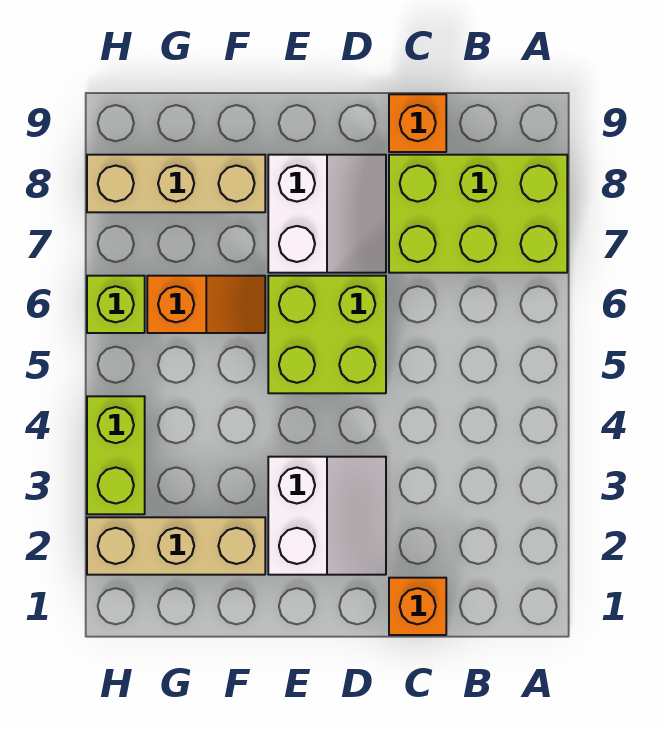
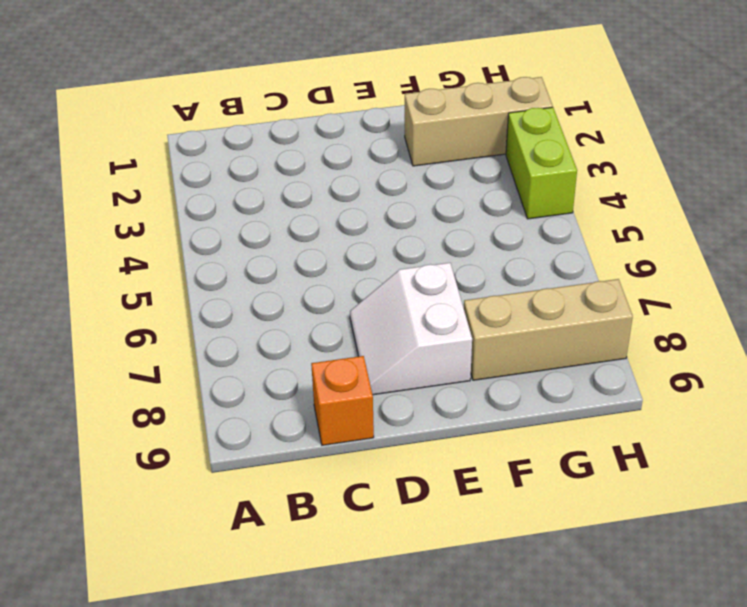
none -> lime 2x3 brick [389,155,567,273]
none -> orange 1x1 brick [389,578,446,635]

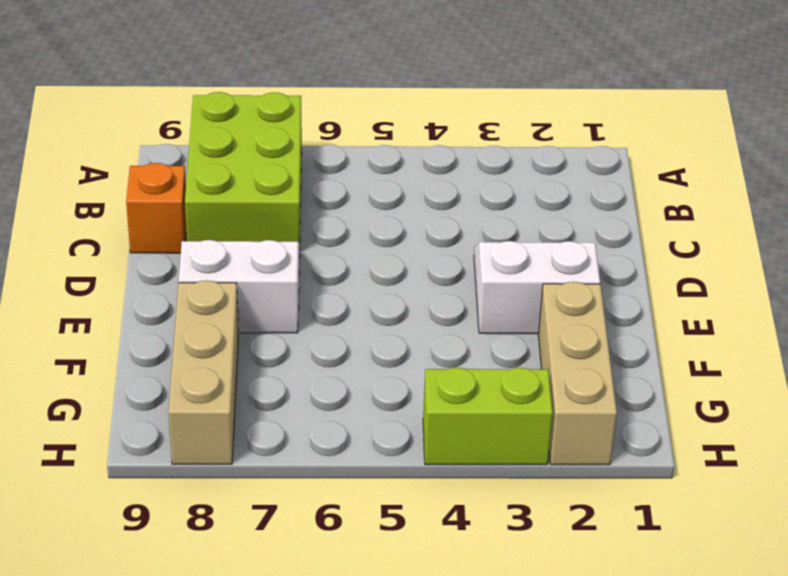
none -> orange 1x1 brick [389,578,446,635]
none -> lime 2x2 brick [268,276,386,393]

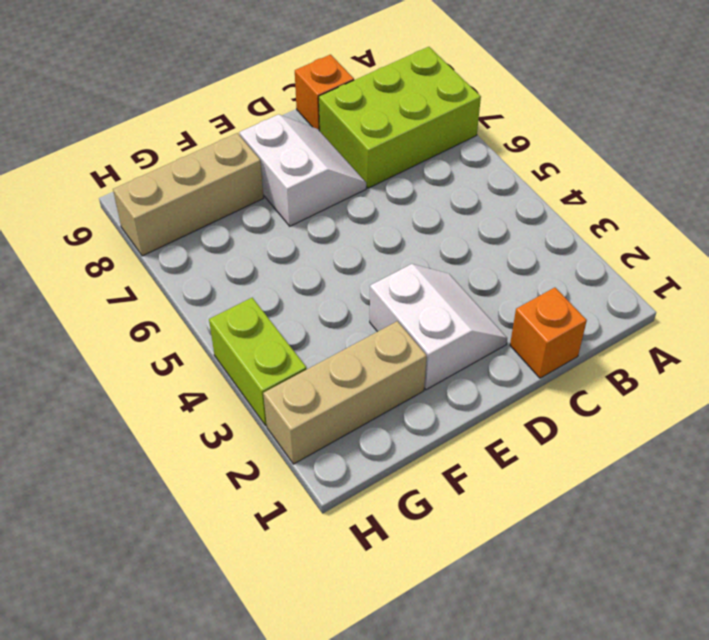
none -> lime 2x2 brick [268,276,386,393]
none -> orange 1x2 slope [147,276,265,333]

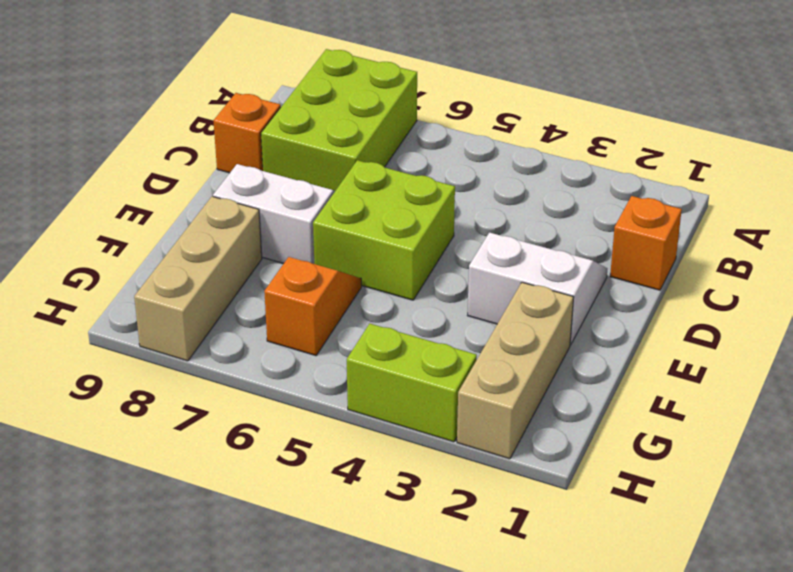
none -> lime 1x1 brick [87,276,145,333]

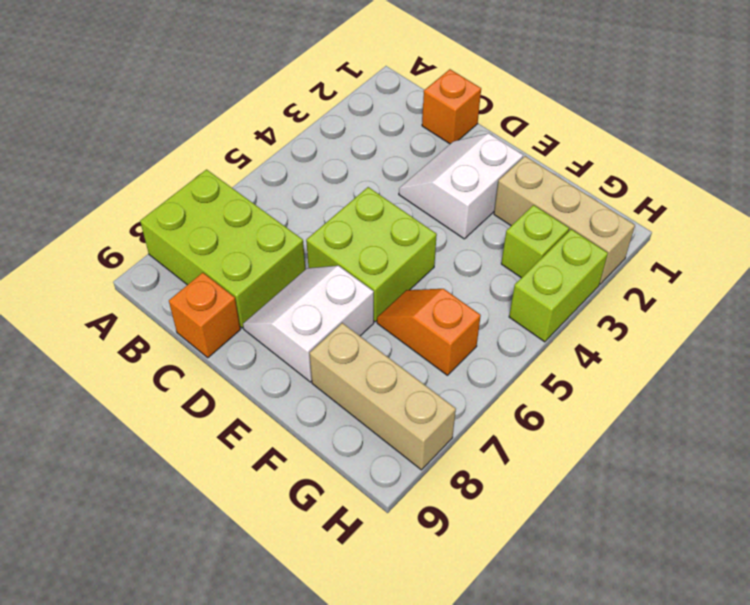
lime 1x1 brick [501,205,569,278] -> lime 1x1 brick moved to [87,276,145,333]

